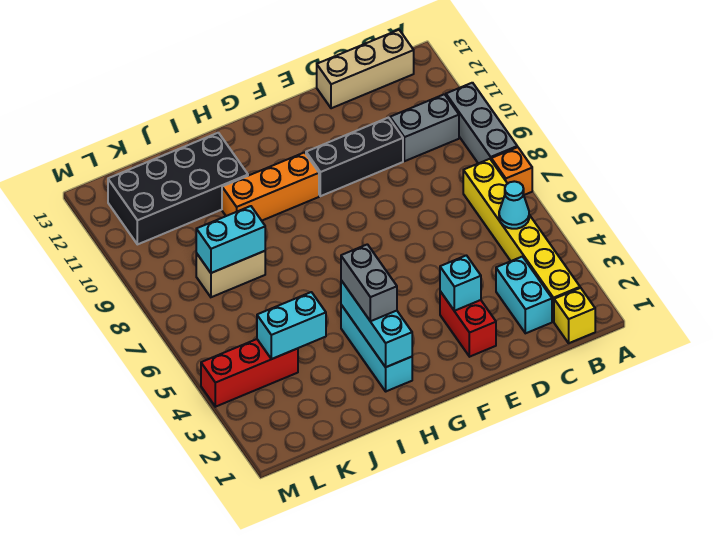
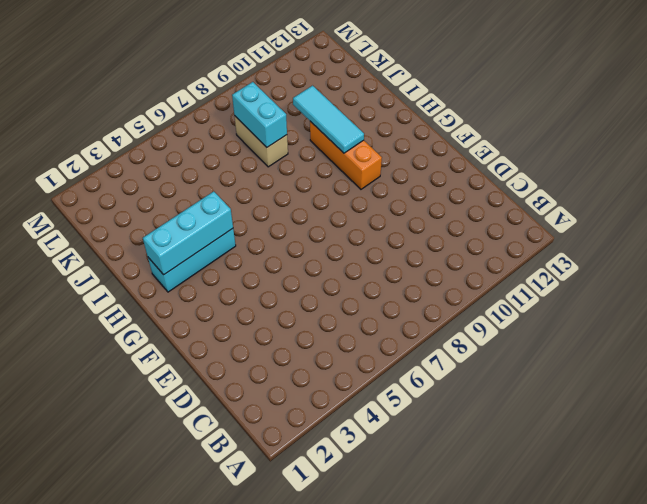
cyan 1x3 tile [293,86,364,153] -> none
none -> orange 1x1 brick [491,147,532,195]
none -> grey 1x3 brick [446,83,517,163]
none -> yellow 1x1 brick [554,288,595,343]

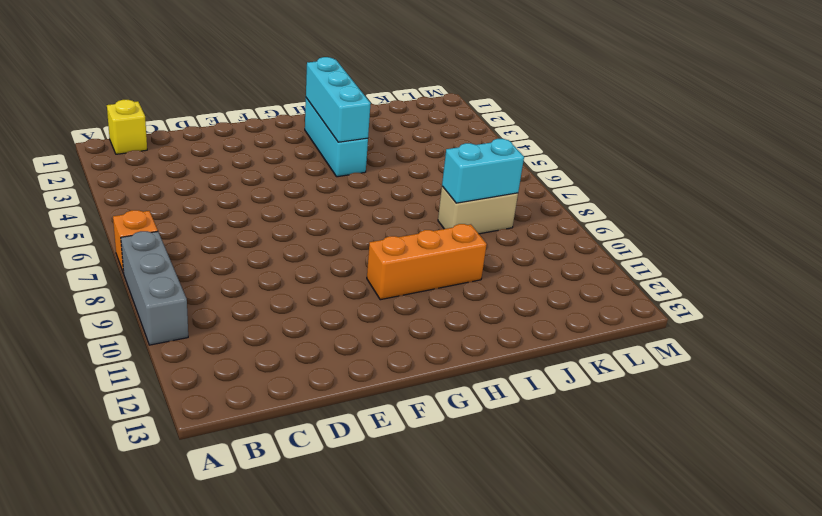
none -> yellow 1x6 brick [463,159,580,322]
none -> grey 1x2 brick [390,94,459,161]
none -> tan 1x3 brick [317,30,414,108]

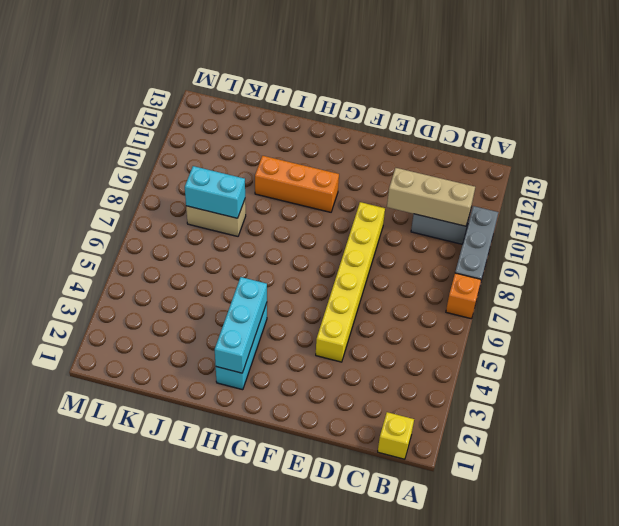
tan 1x3 brick [387,168,475,226] -> tan 1x3 brick moved to [317,30,414,108]
yellow 1x6 brick [316,202,385,362] -> yellow 1x6 brick moved to [463,159,580,322]
none -> cyan 1x2 brick [496,257,552,333]
none -> black 1x3 brick [306,118,403,196]
none -> red 1x2 brick [440,291,496,357]

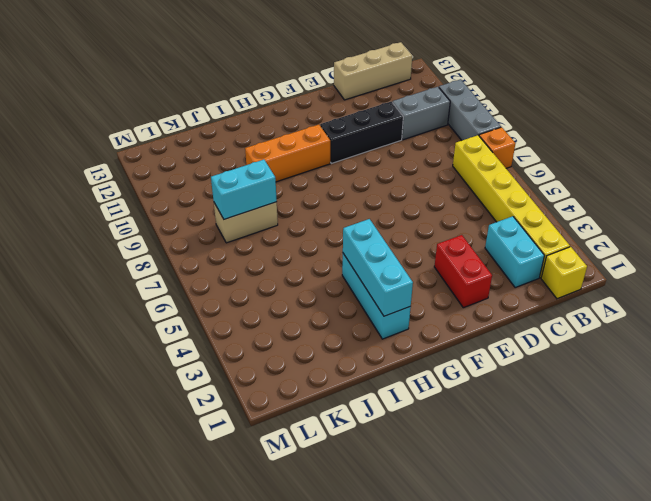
none -> black 2x4 brick [108,133,248,244]
none -> red 1x3 brick [201,339,298,407]
none -> cyan 1x1 cone [499,181,529,229]

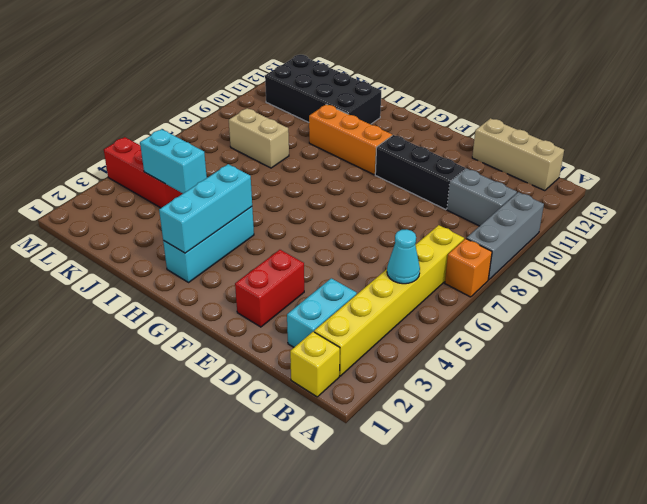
none -> cyan 1x1 brick [440,255,481,311]
none -> cyan 1x2 brick [196,206,265,273]
none -> grey 1x2 brick [341,244,397,321]

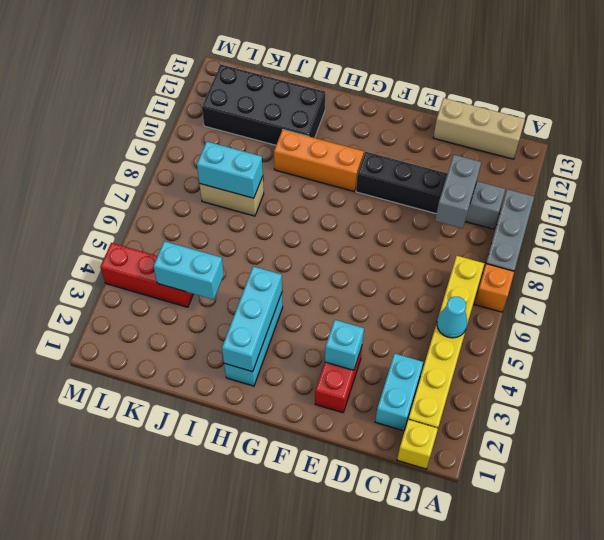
grey 1x2 brick [435,155,481,228] -> grey 1x2 brick moved to [341,244,397,321]

